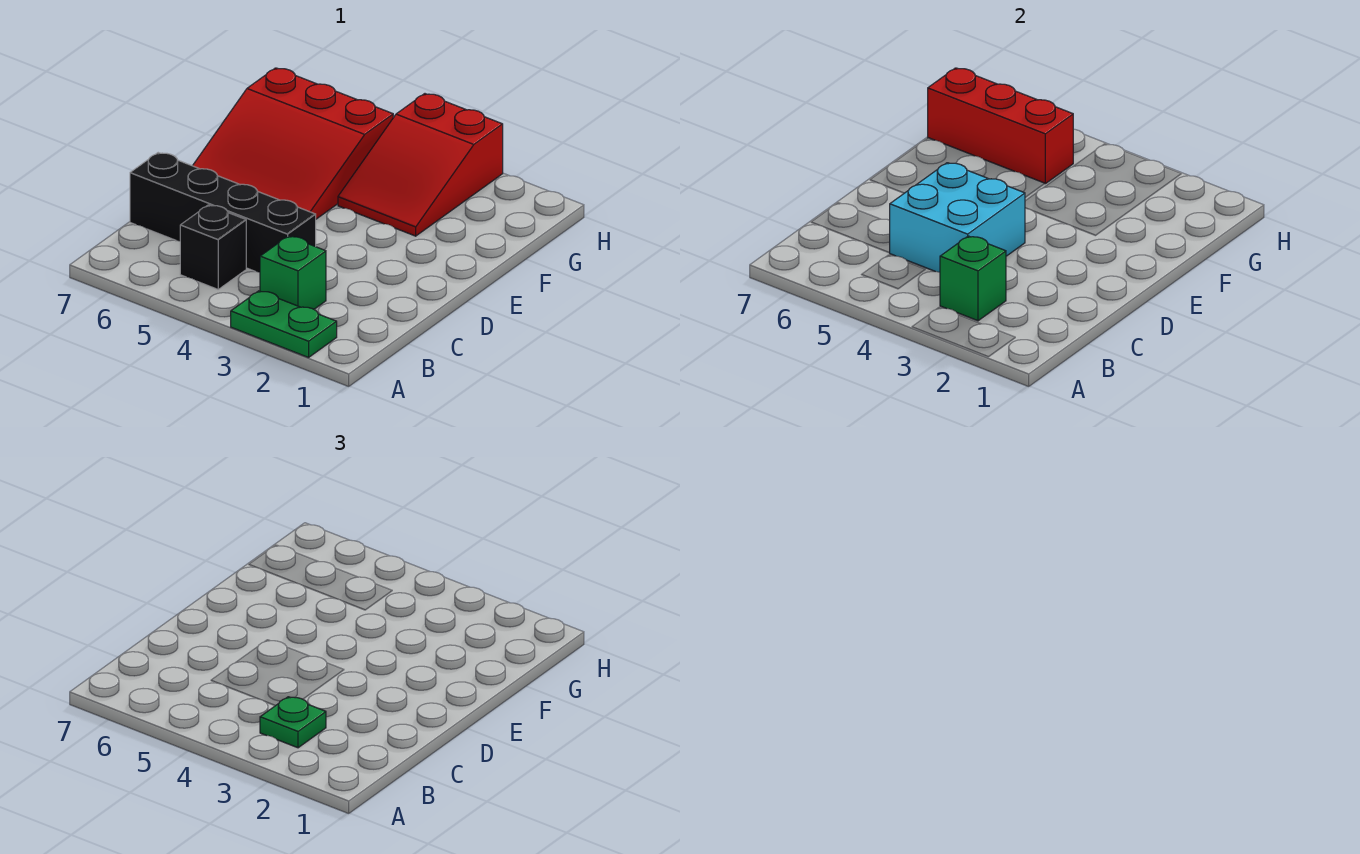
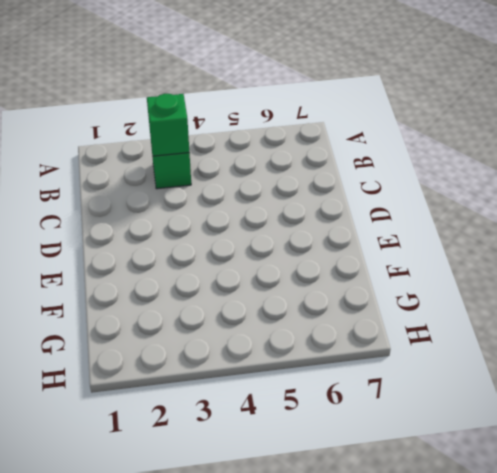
none -> green 1x2 plate [231,291,337,358]
none -> black 1x1 brick [180,205,246,289]

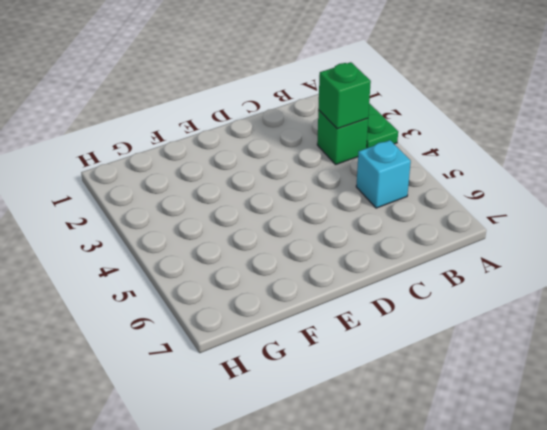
cyan 1x1 brick [356,140,411,208] -> black 1x1 brick [180,205,246,289]
none -> black 1x4 brick [130,153,316,272]
none -> red 3x3 slope [193,68,393,219]

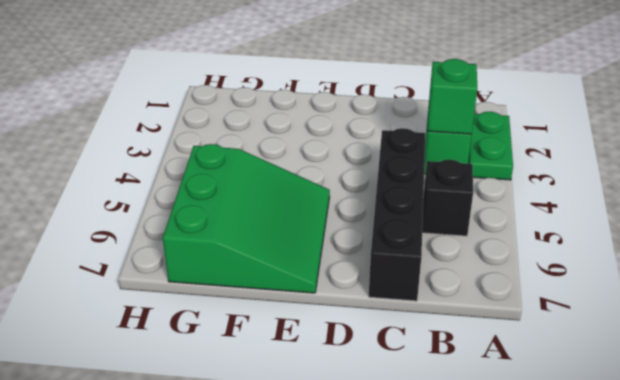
green 3x3 slope [163,144,330,293] -> red 3x3 slope [193,68,393,219]
none -> red 2x3 slope [338,94,503,236]
none -> cyan 2x2 brick [890,163,1025,272]

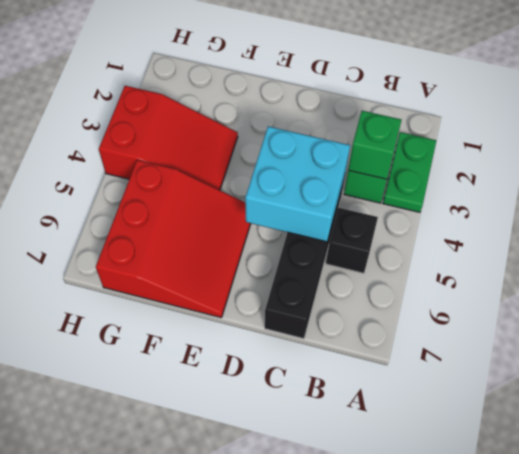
none -> red 1x3 brick [928,68,1073,184]
none -> green 1x1 plate [260,697,326,748]

